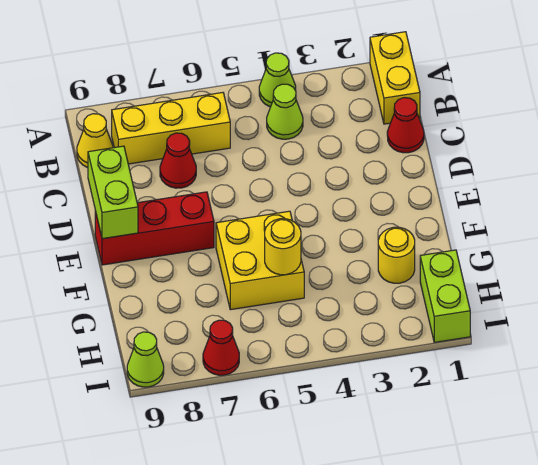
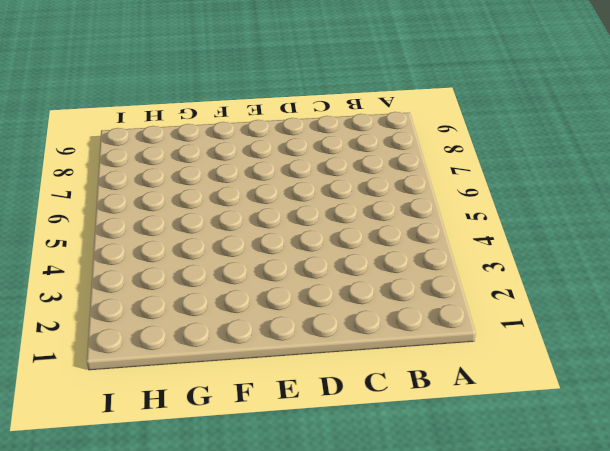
none -> yellow 1x2 brick [370,32,420,124]
none -> lime 1x1 cone [259,53,296,107]
none -> lime 1x1 cone [267,84,303,139]

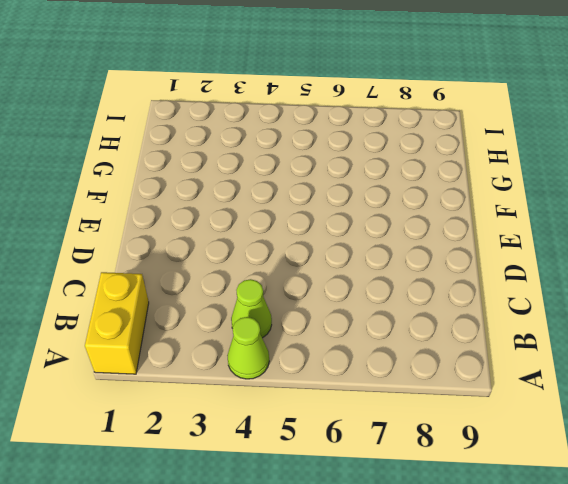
none -> yellow 1x3 brick [112,93,230,164]
none -> yellow 1x1 cone [77,114,113,168]
none -> red 1x1 cone [387,98,424,153]

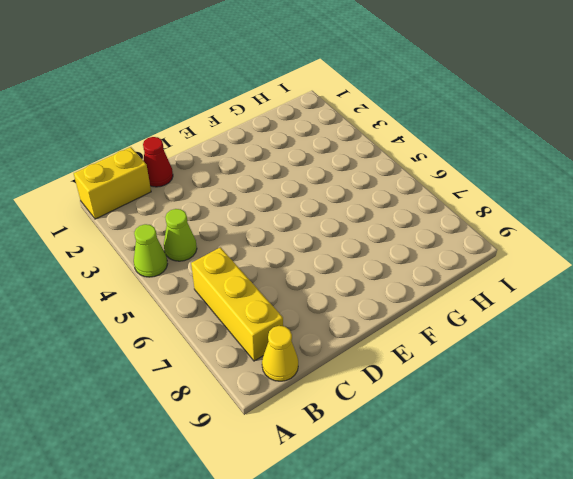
none -> red 1x1 cone [160,133,196,188]
none -> red 1x3 brick [95,192,214,265]
none -> yellow 2x2 brick [216,211,304,310]

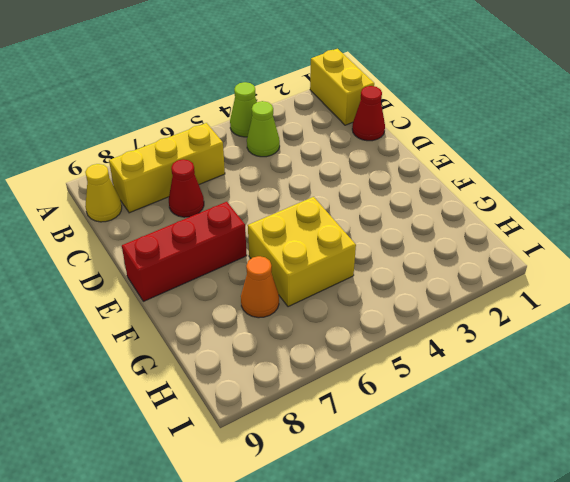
orange 1x1 cone [241,256,279,318] -> none
none -> yellow 1x1 round brick [378,227,415,283]
none -> lime 1x2 brick [420,250,470,342]
none -> red 1x1 cone [203,320,239,375]

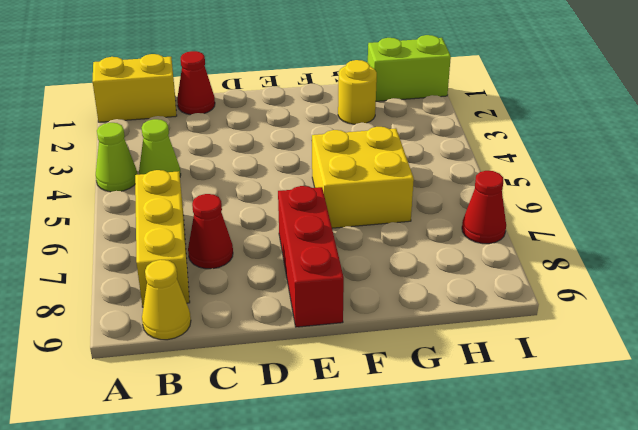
none -> lime 1x1 cone [127,332,164,387]
none -> lime 1x2 brick [88,146,138,239]
none -> yellow 1x1 round brick [265,219,301,275]

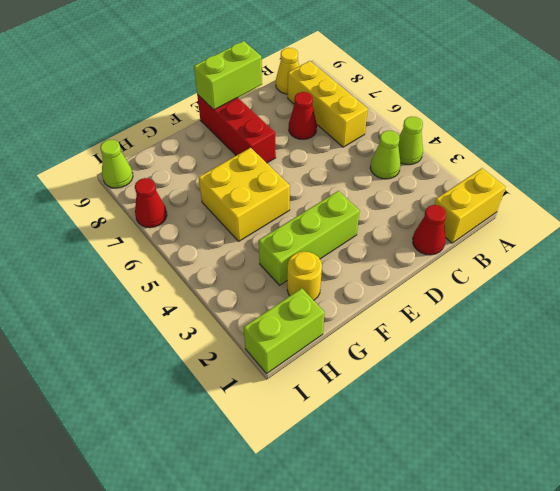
lime 1x3 brick [259,191,360,285] -> none
none -> yellow 1x1 round brick [265,219,301,275]

